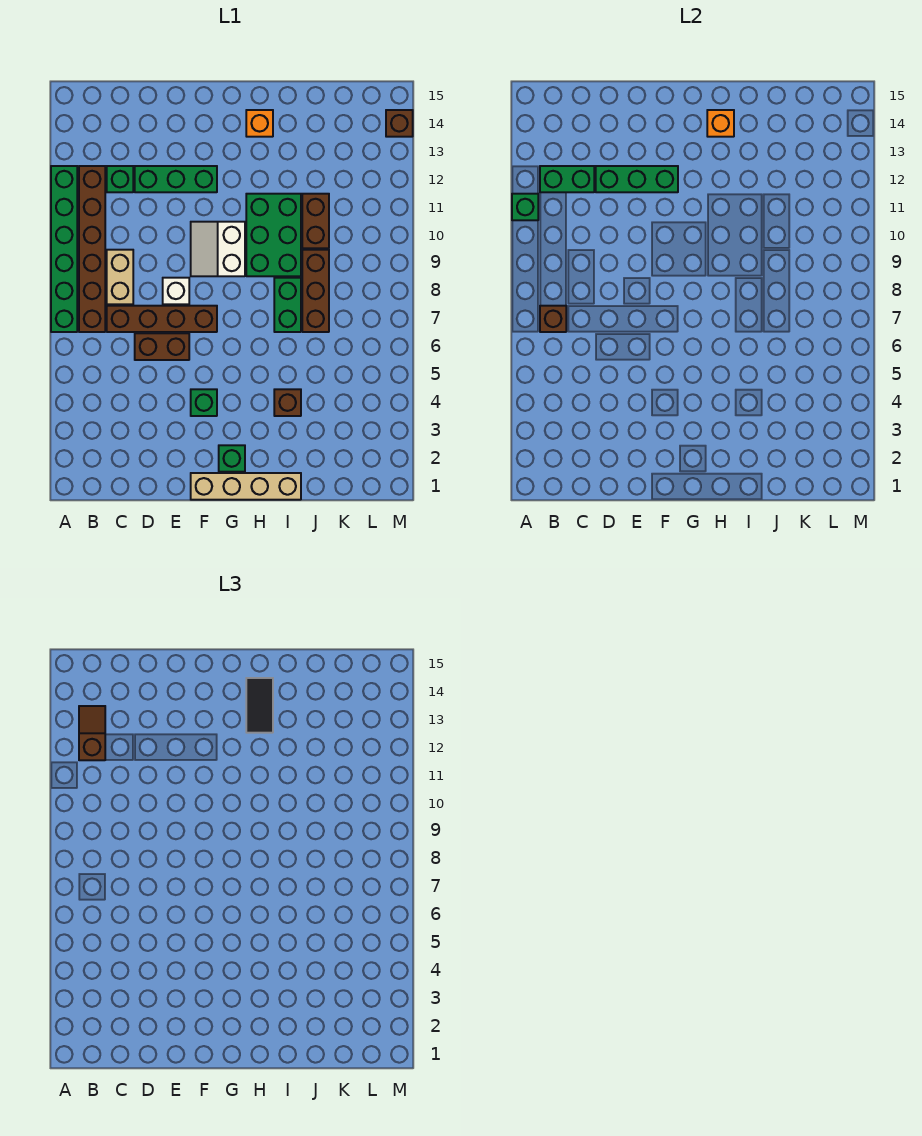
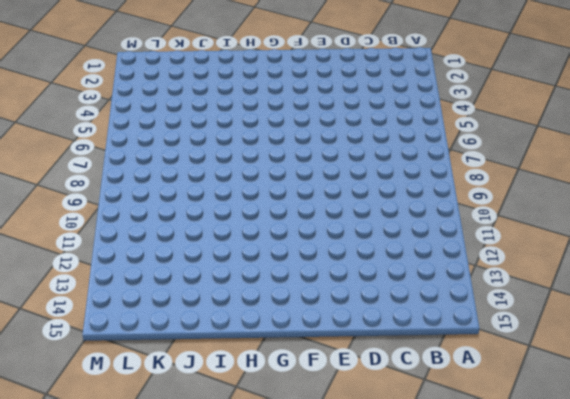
none -> green 1x6 brick [51,166,77,332]
none -> brown 1x6 brick [79,166,105,332]
none -> brown 1x4 brick [107,306,217,332]

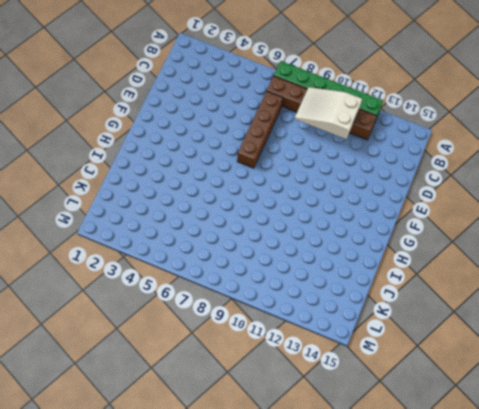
white 2x3 slope [295,87,362,139] -> none
none -> tan 1x2 brick [107,250,133,304]
none -> green 1x1 brick [107,166,133,192]
none -> brown 1x2 brick [135,333,189,360]

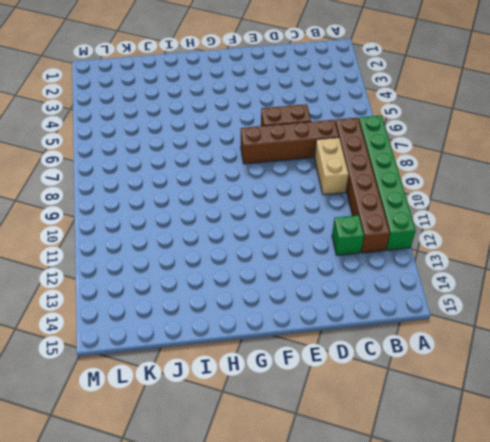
none -> green 1x3 brick [135,166,217,192]
none -> white 1x1 brick [163,278,189,304]
none -> tan 1x4 brick [191,473,301,500]

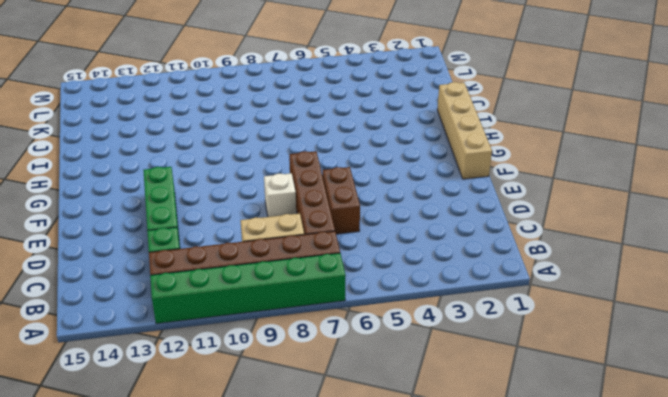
none -> green 1x1 brick [191,389,217,416]
none -> white 2x2 slope [191,222,245,276]
none -> green 1x1 brick [219,445,245,472]

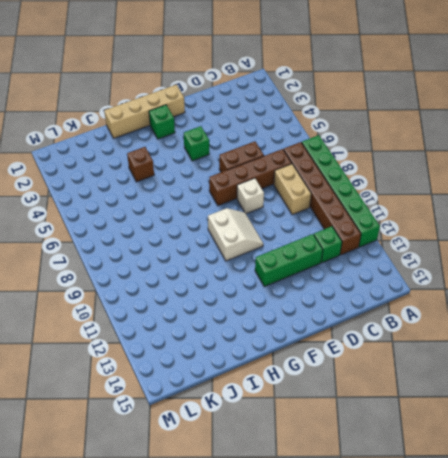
none -> green 2x3 brick [246,194,301,276]
none -> orange 1x1 brick [246,110,273,137]
none -> green 1x2 brick [274,278,301,332]

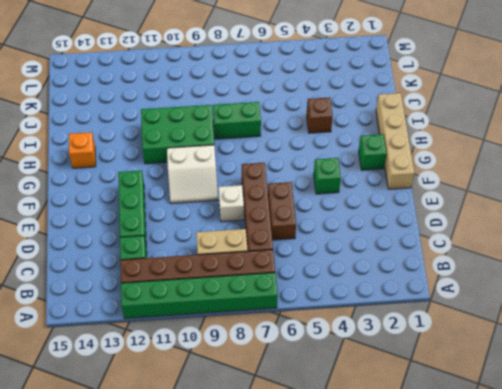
none -> brown 1x3 brick [302,250,329,332]
none -> brown 1x2 brick [302,194,329,248]
none -> brown 1x1 brick [386,110,413,137]

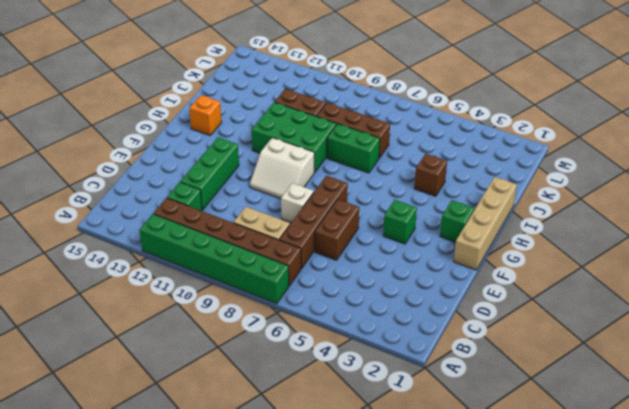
none -> brown 1x1 brick [386,110,413,137]
none -> green 1x1 brick [512,194,538,220]
none -> brown 1x1 brick [540,306,566,332]

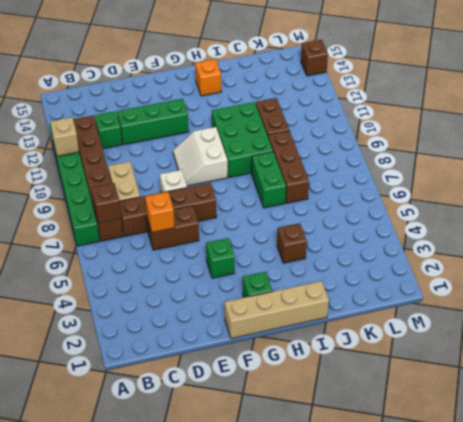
tan 1x1 brick [50,117,79,156] -> green 1x1 brick [512,194,538,220]
orange 1x1 brick [145,192,175,232] -> orange 1x1 brick moved to [707,110,734,137]
none -> green 1x2 brick [540,166,594,192]
none -> green 1x3 brick [596,166,678,192]
none -> brown 1x2 slope [79,706,105,760]

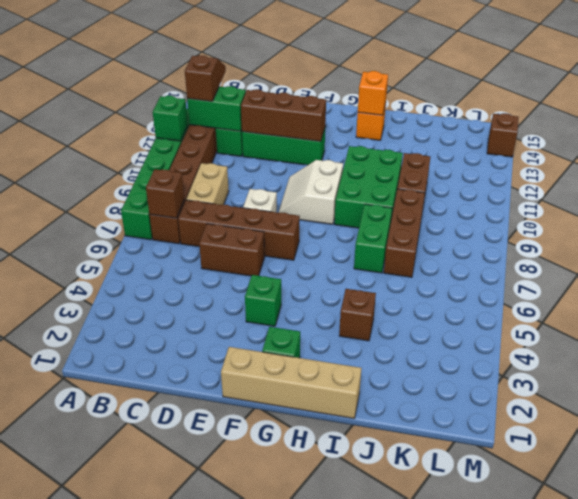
brown 1x3 brick [241,89,326,141] -> green 1x3 brick [596,166,678,192]
none -> black 1x2 tile [246,678,273,733]

